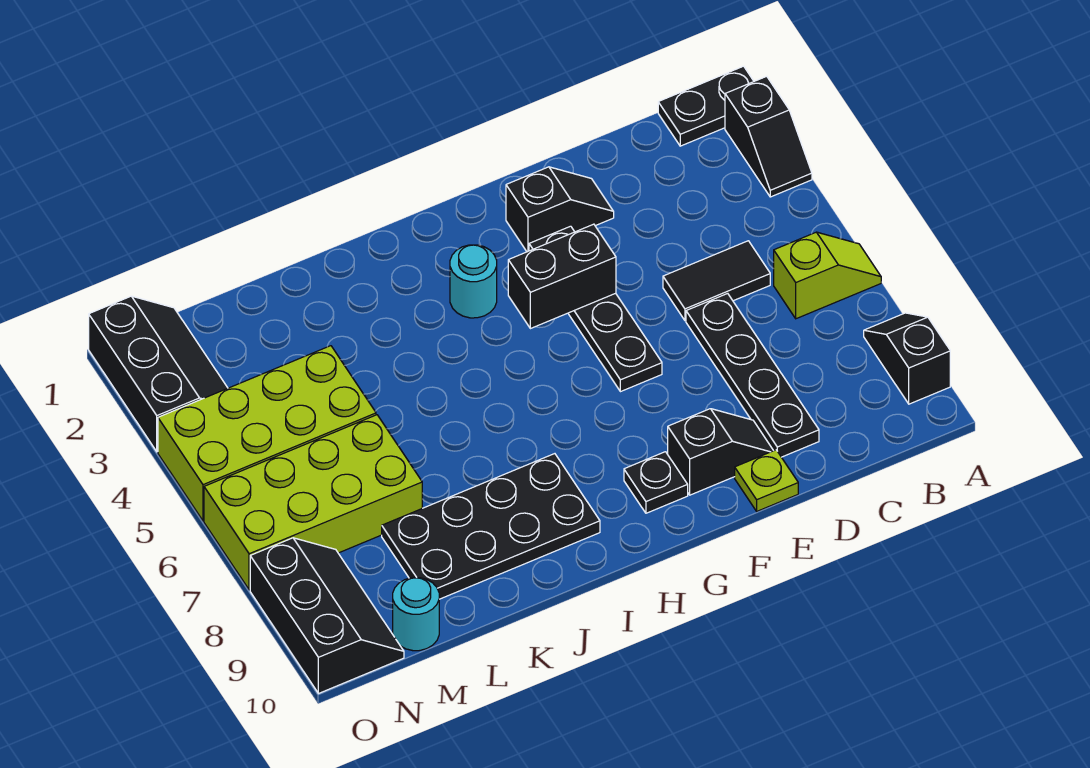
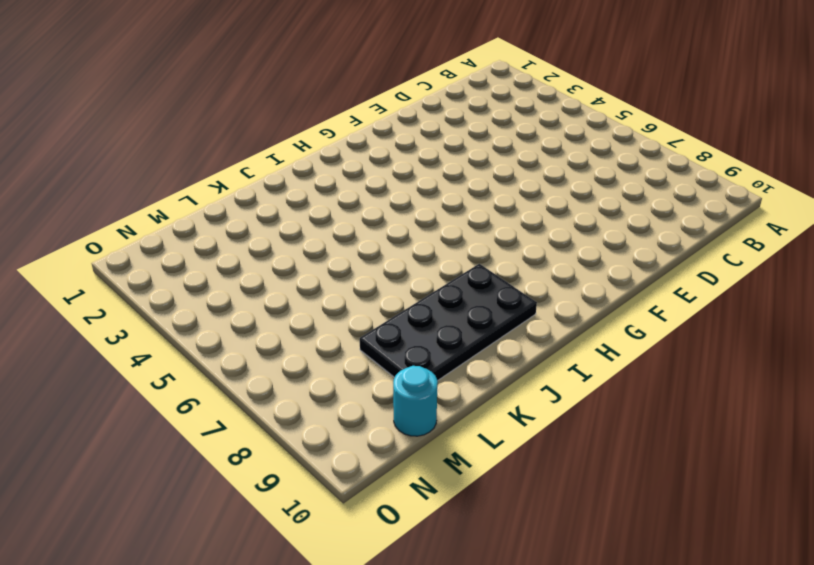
none -> black 1x2 plate [658,66,754,146]
none -> black 1x2 slope [725,76,812,197]
none -> lime 1x2 slope [774,232,881,319]

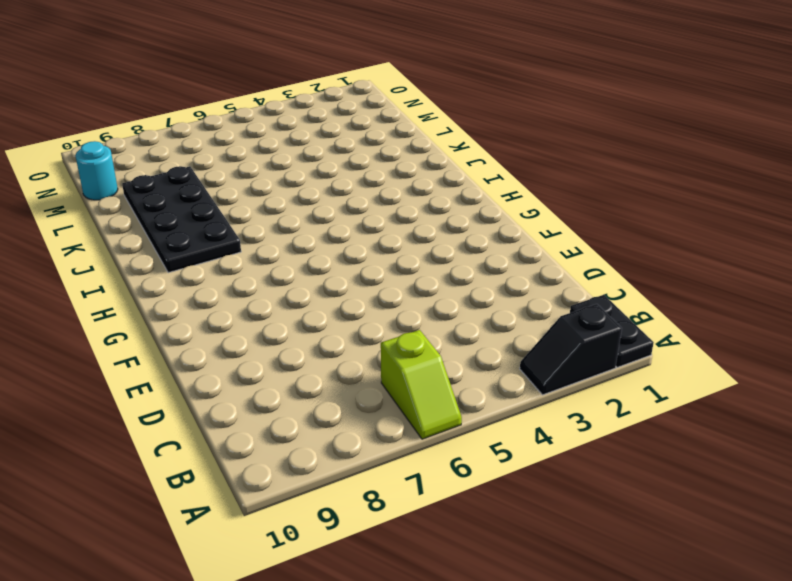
none -> black 1x2 slope [864,313,950,404]
none -> black 1x2 tile [663,241,770,321]
none -> black 1x4 plate [686,293,819,457]

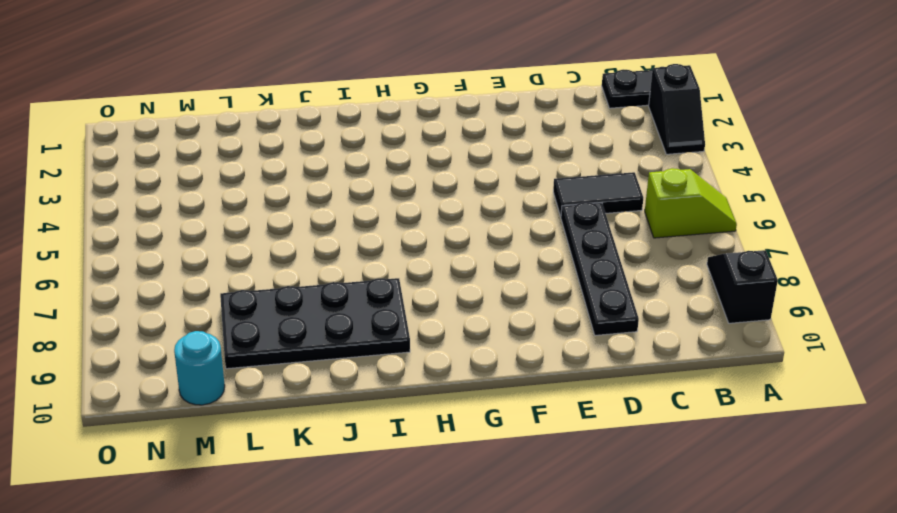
none -> black 1x2 slope [506,167,614,252]
none -> black 1x2 slope [668,409,773,495]
none -> lime 1x1 plate [735,450,798,511]

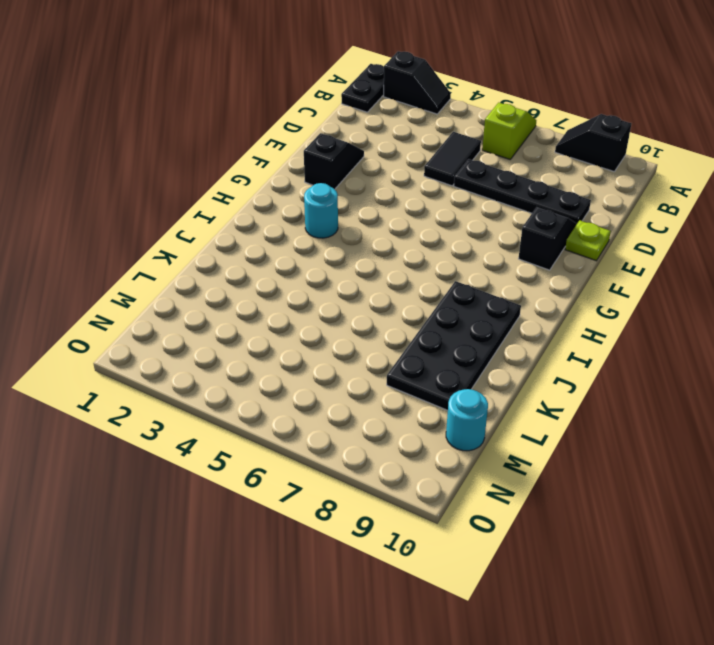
none -> black 1x4 plate [529,226,662,392]
none -> black 1x1 plate [624,452,688,513]
none -> lime 2x4 brick [158,346,376,521]

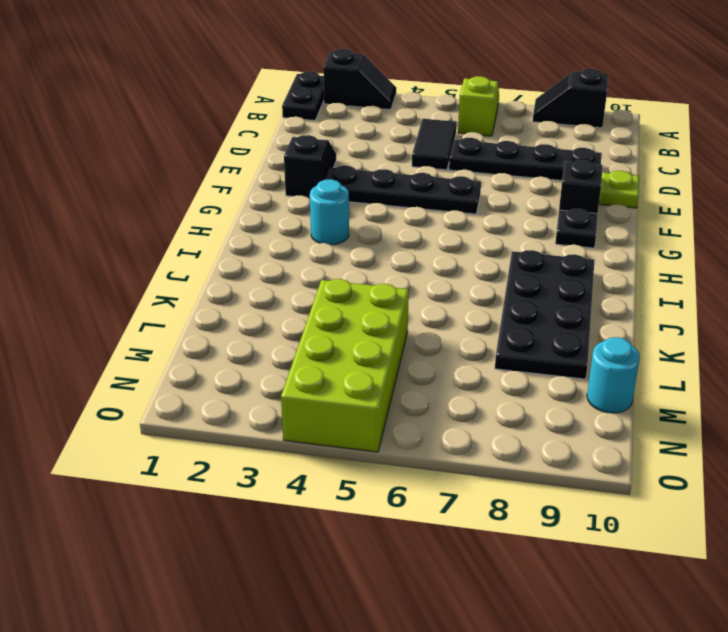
none -> lime 2x4 brick [204,415,422,590]
none -> black 2x3 slope [89,296,228,452]
none -> black 2x3 slope [250,538,404,694]

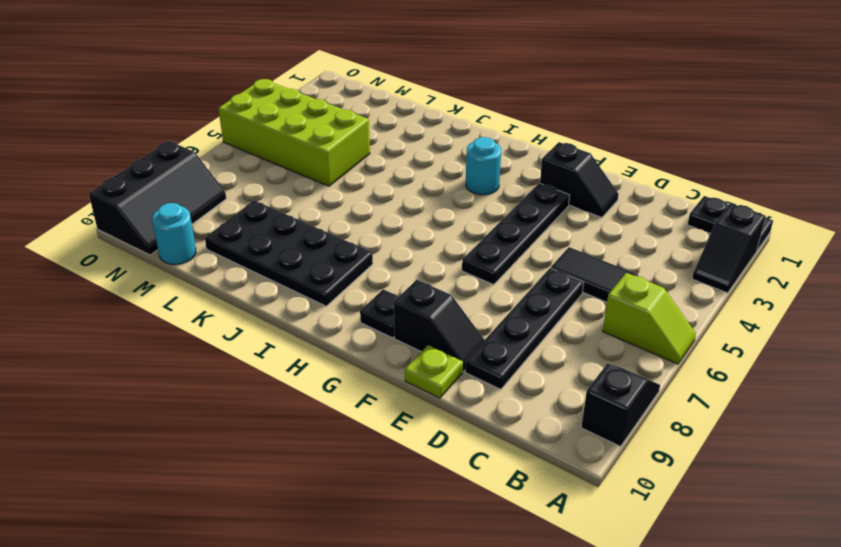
none -> lime 2x4 brick [204,415,422,590]
none -> black 2x3 slope [89,296,228,452]
none -> black 1x2 brick [508,224,616,329]

